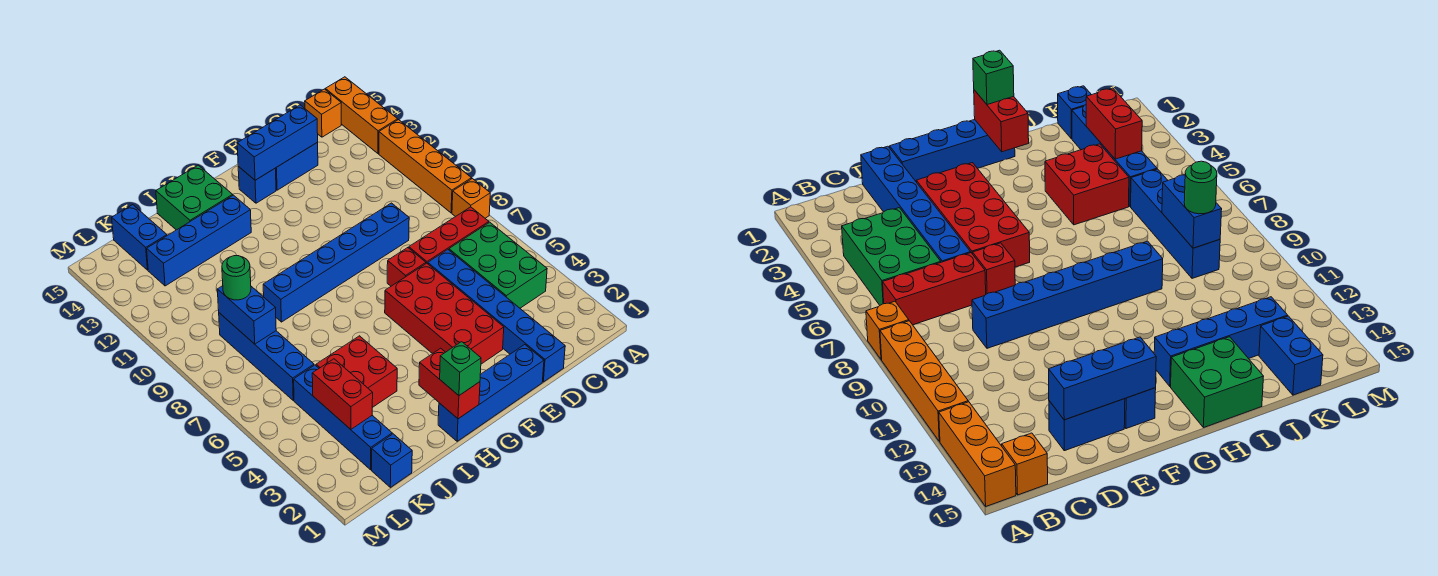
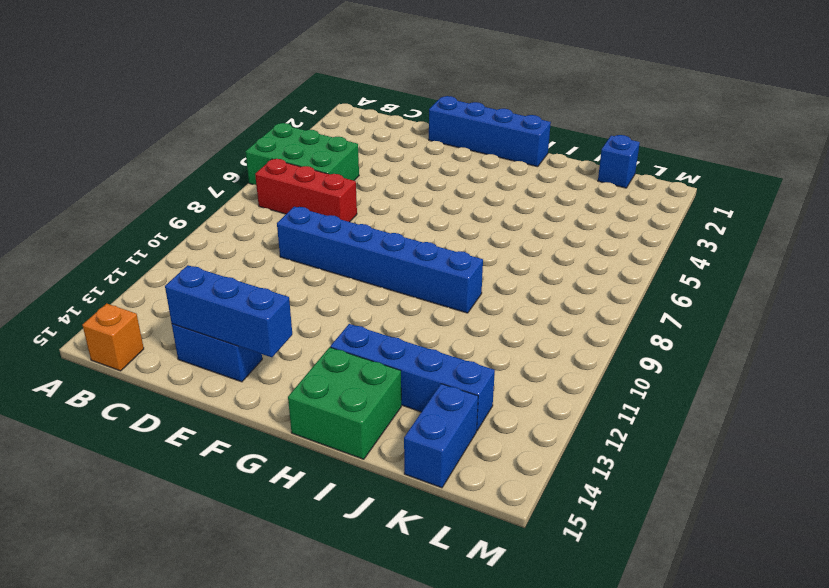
green 2x3 brick [245,123,359,185] -> green 2x3 brick turned to [449,222,547,308]
none -> orange 1x1 brick [452,179,490,218]
none -> orange 1x4 brick [379,120,471,213]
none -> orange 1x3 brick [325,77,398,153]

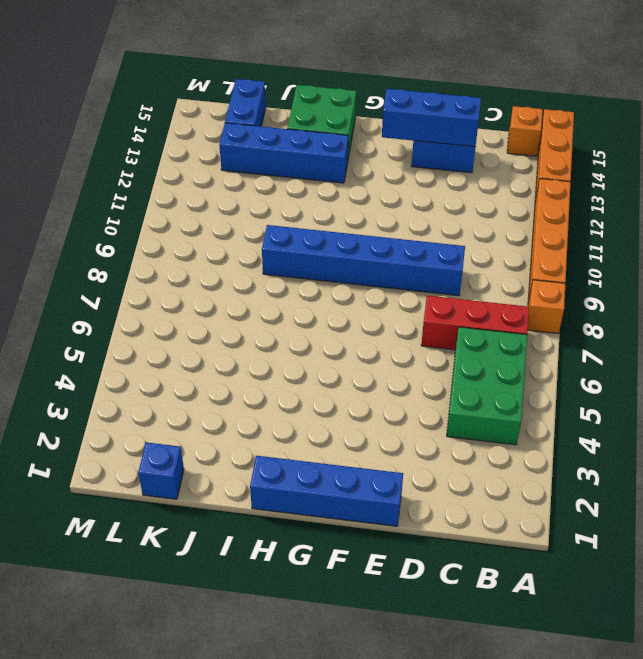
none -> blue 1x6 brick [428,250,565,382]
none -> red 2x4 brick [385,263,504,364]
none -> red 1x1 brick [387,248,426,286]

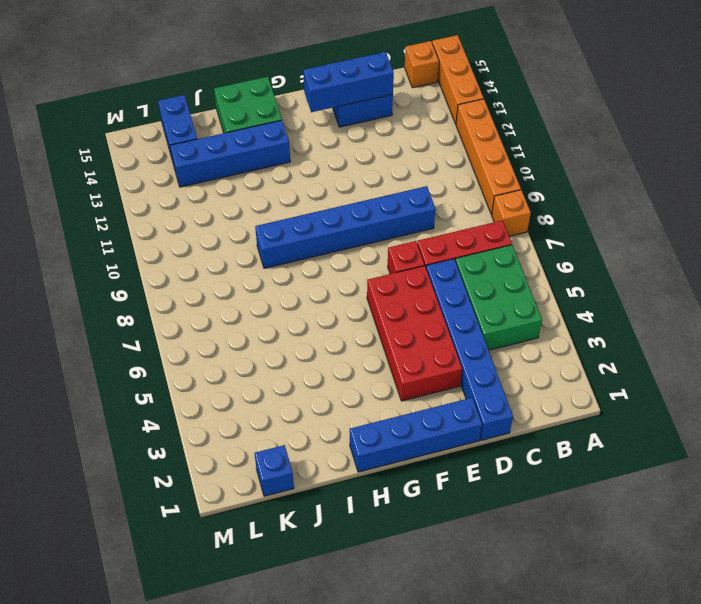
none -> blue 1x1 brick [238,167,276,203]
none -> red 2x2 brick [316,336,397,408]
none -> blue 1x4 brick [294,365,392,470]

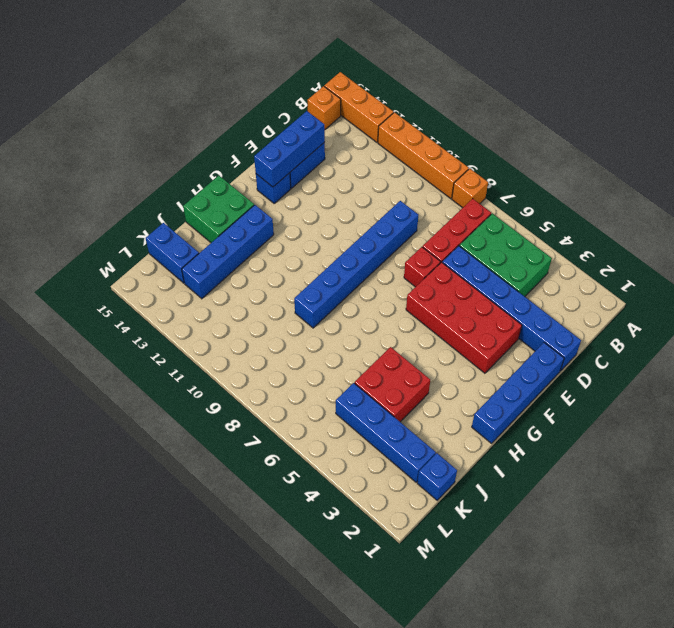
none -> blue 1x4 brick [219,313,314,400]
none -> red 1x2 brick [419,348,480,419]
none -> red 1x2 brick [312,359,373,429]

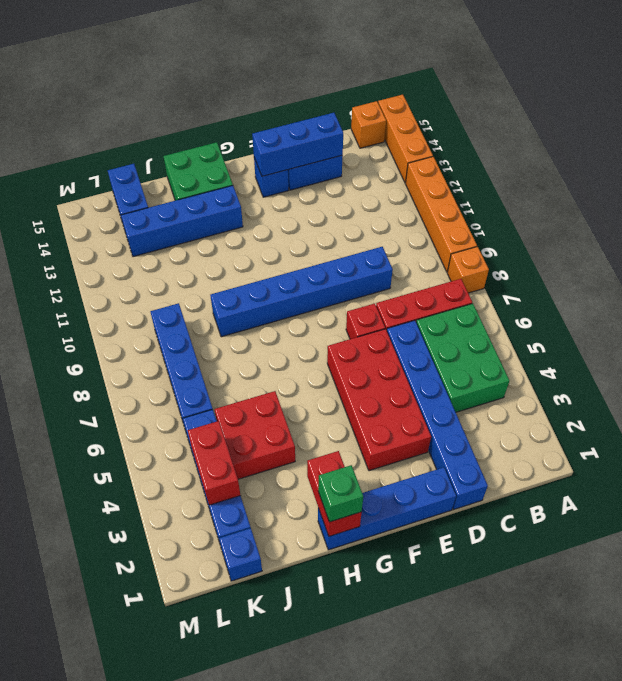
none -> blue 1x2 brick [217,286,276,344]
none -> green 1x1 round brick [222,256,251,300]

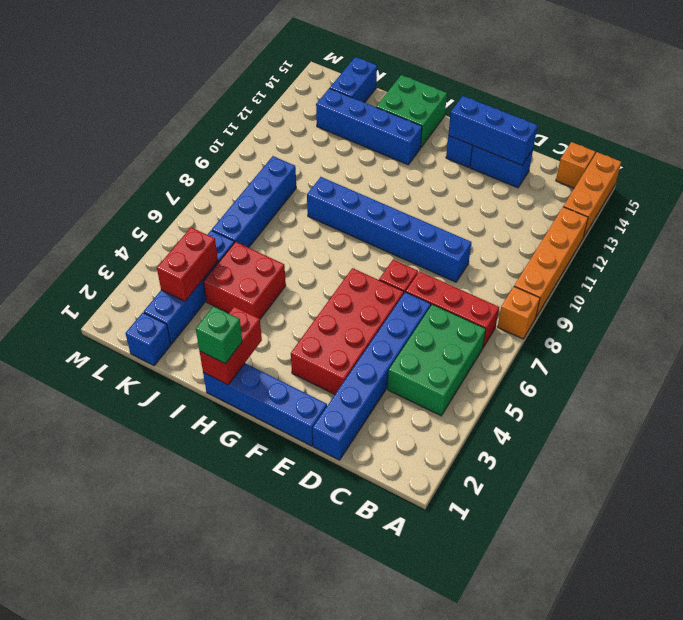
none -> blue 1x2 brick [217,286,276,344]
none -> green 1x1 round brick [222,256,251,300]

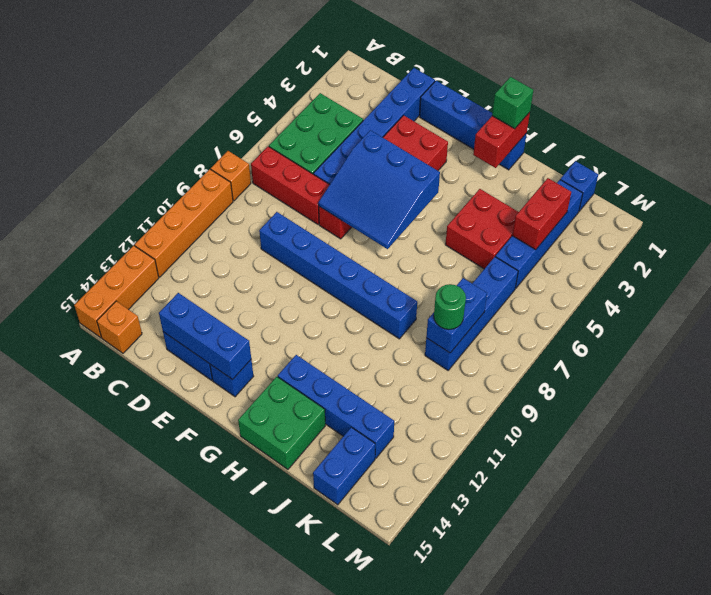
blue 3x3 slope [318,130,440,249] -> none

